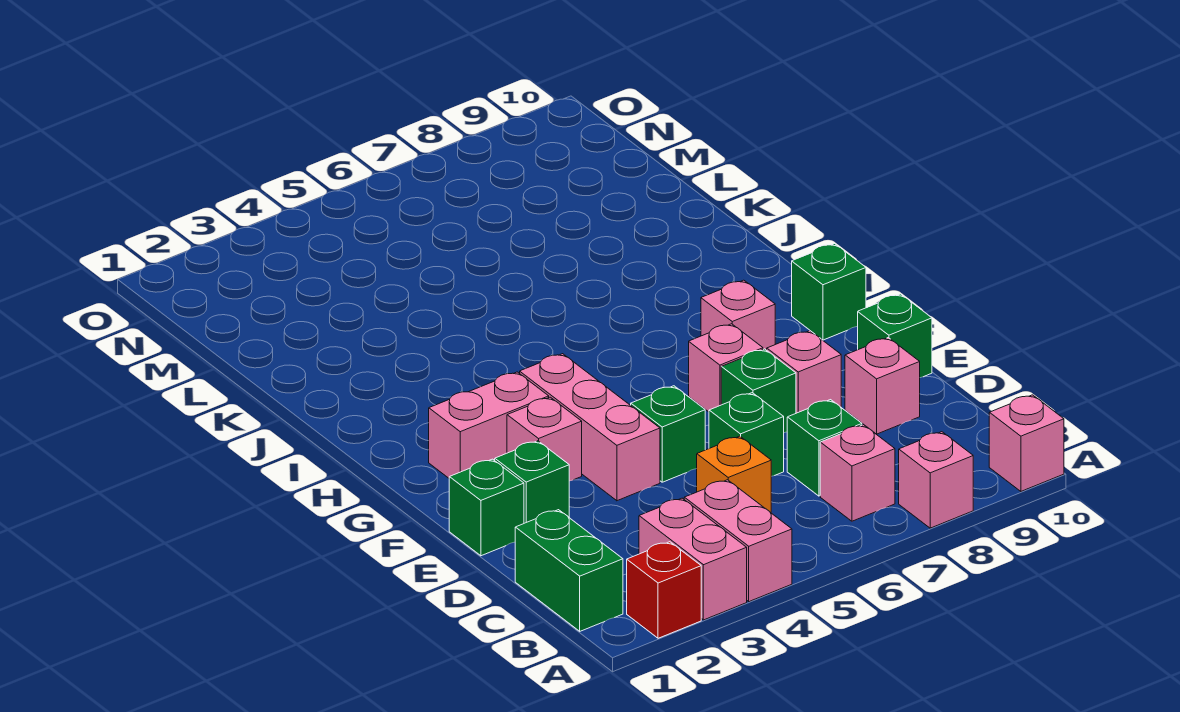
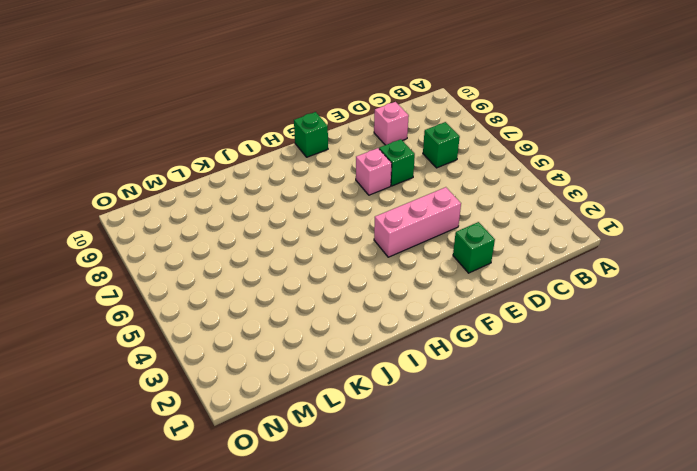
none -> red 1x1 brick [627,542,701,638]
none -> pink 1x2 brick [639,498,747,620]
none -> pink 1x2 brick [684,480,792,602]

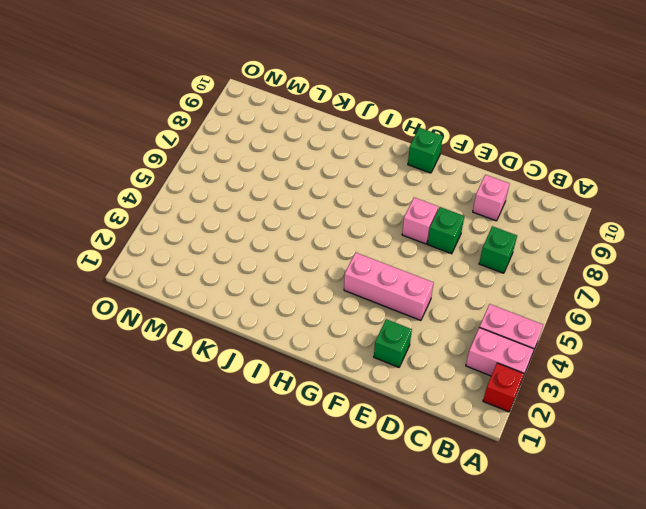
none -> pink 1x1 brick [899,432,973,528]
none -> pink 1x1 brick [989,395,1064,491]
none -> green 1x2 brick [515,510,623,631]

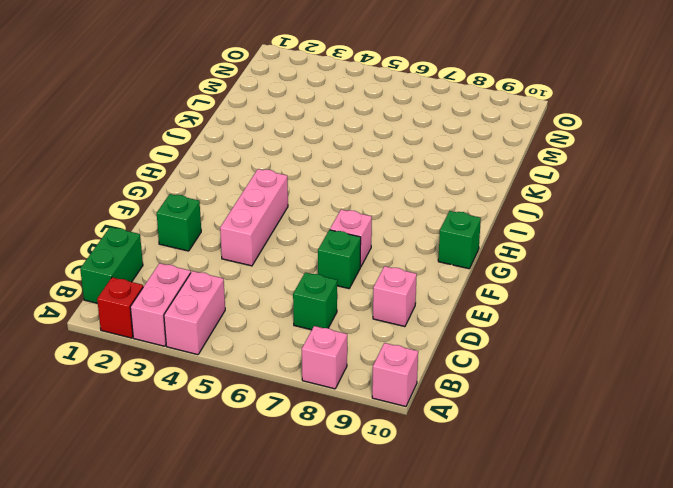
none -> pink 1x1 brick [820,425,895,521]
none -> orange 1x1 brick [697,436,771,513]
none -> green 1x1 brick [709,393,784,476]

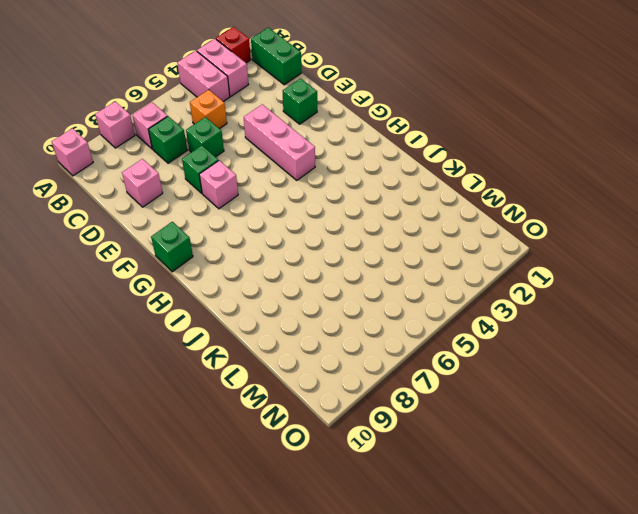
none -> green 1x1 brick [449,459,524,556]
none -> green 1x1 brick [631,386,705,482]
none -> pink 1x1 brick [767,331,841,413]

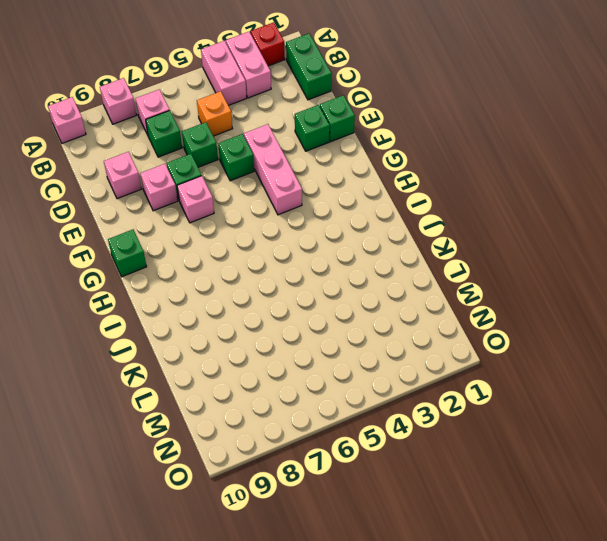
none -> green 1x1 brick [858,294,932,378]
none -> pink 1x1 brick [507,397,582,481]
none -> pink 1x2 brick [429,372,549,478]

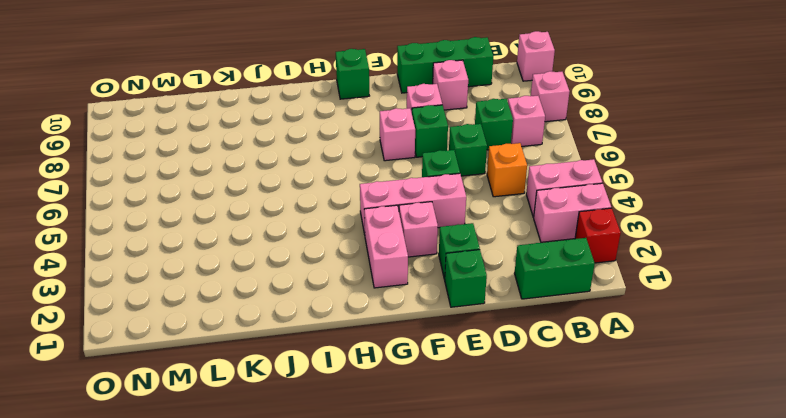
green 1x3 brick [397,37,493,93] -> green 1x1 brick [858,294,932,378]
none -> pink 1x1 brick [701,280,775,350]

